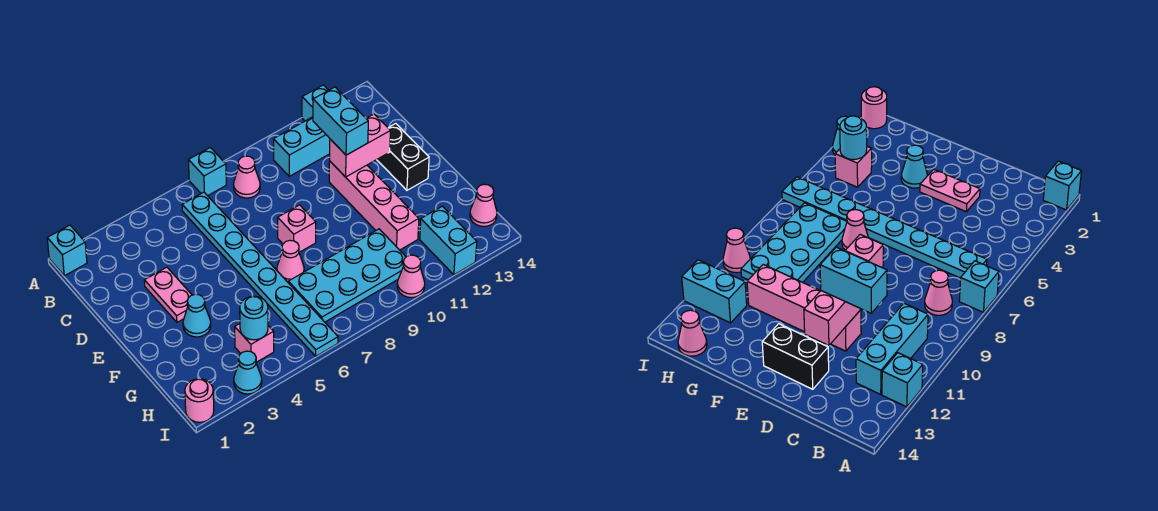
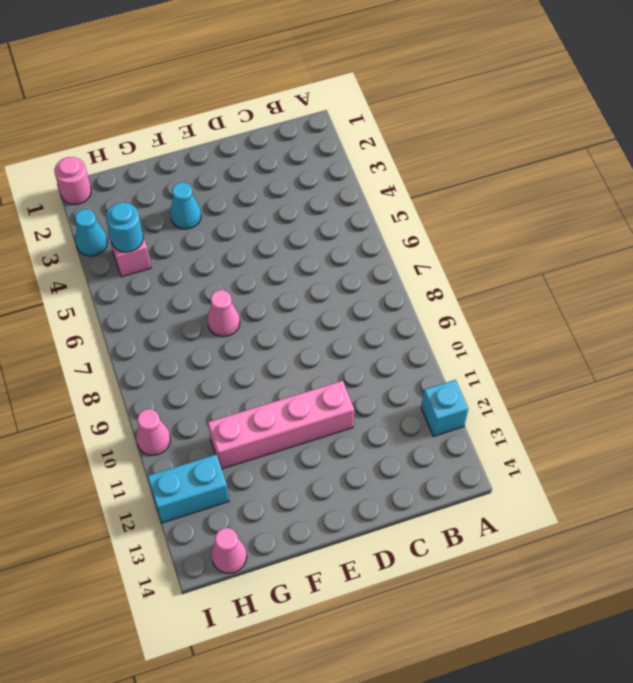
none -> cyan 1x1 brick [47,225,87,276]
none -> cyan 1x1 brick [188,148,226,196]
none -> cyan 1x8 plate [182,192,338,356]

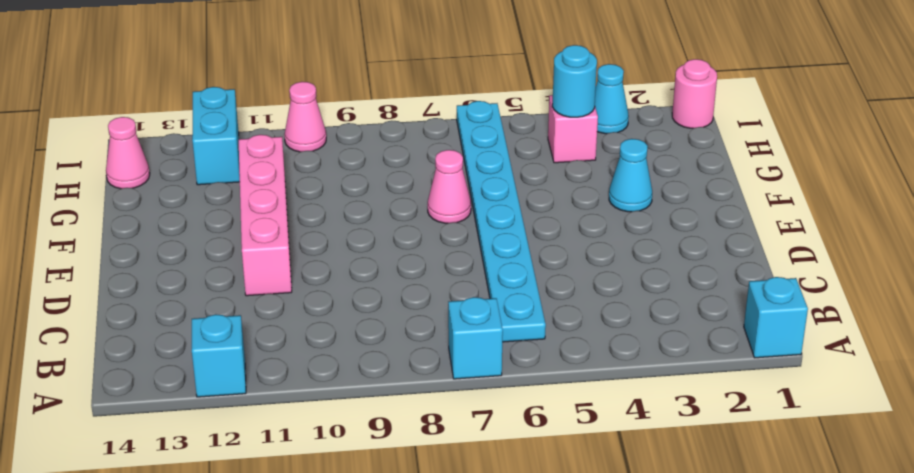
none -> pink 1x1 cone [234,156,260,198]
none -> cyan 1x3 brick [274,117,330,176]
none -> pink 1x2 plate [144,267,192,322]

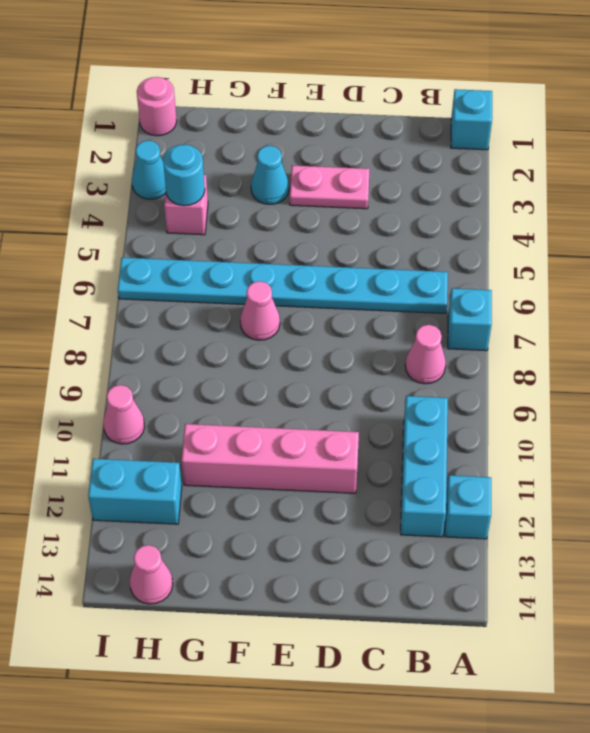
none -> black 1x2 brick [377,124,429,190]
none -> pink 1x1 brick [278,205,316,252]
none -> cyan 2x4 plate [288,229,406,322]

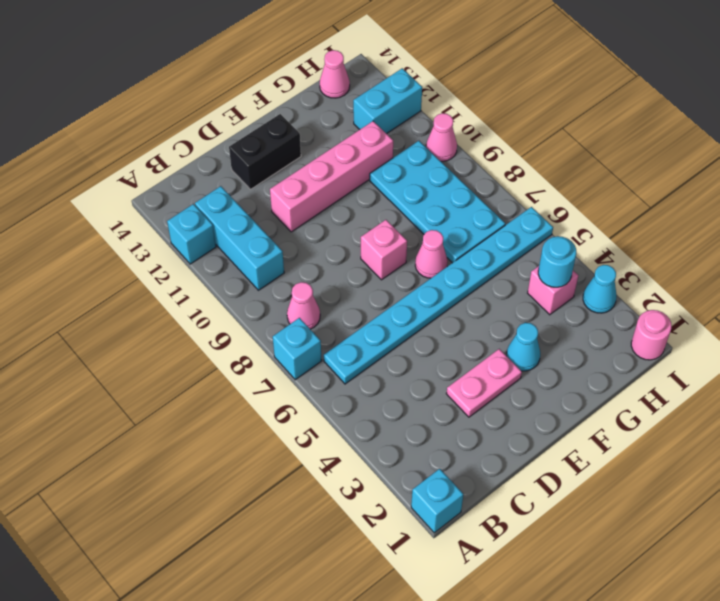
none -> pink 1x2 brick [330,114,390,177]
none -> cyan 1x2 brick [313,87,368,155]

